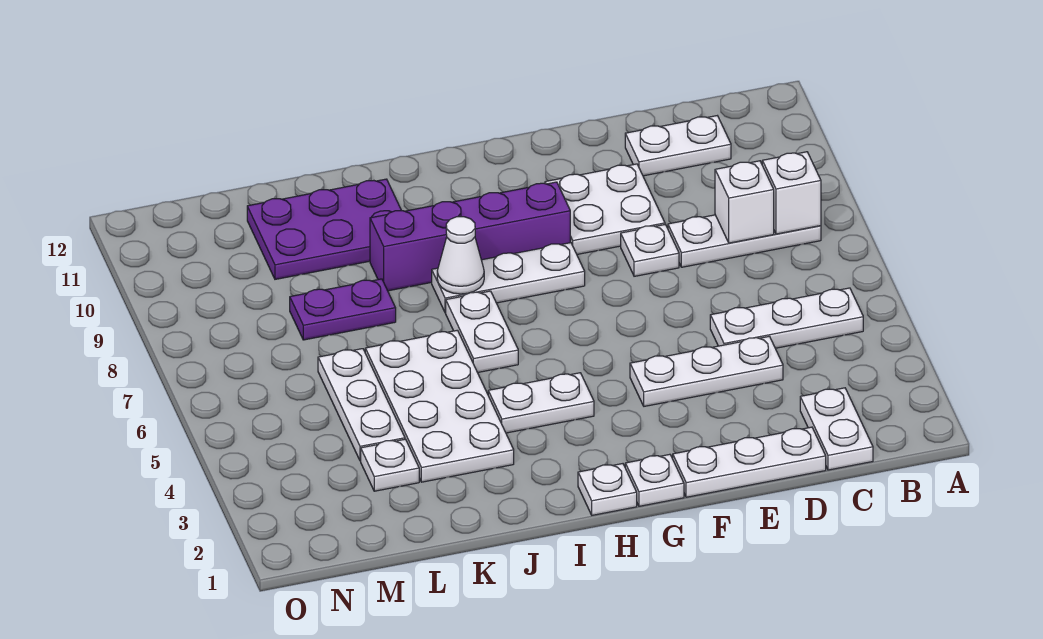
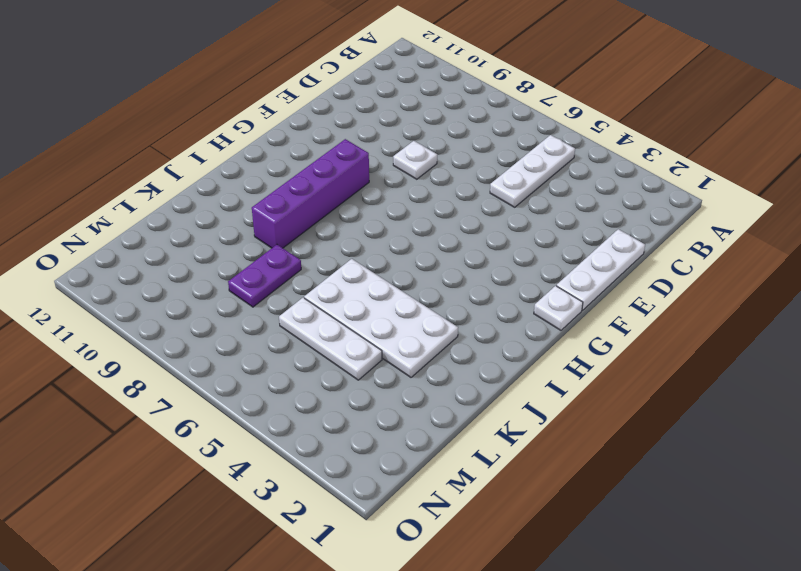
none -> white 1x3 plate [668,215,821,267]
none -> white 1x2 plate [800,388,873,470]
none -> white 1x2 plate [625,116,731,176]

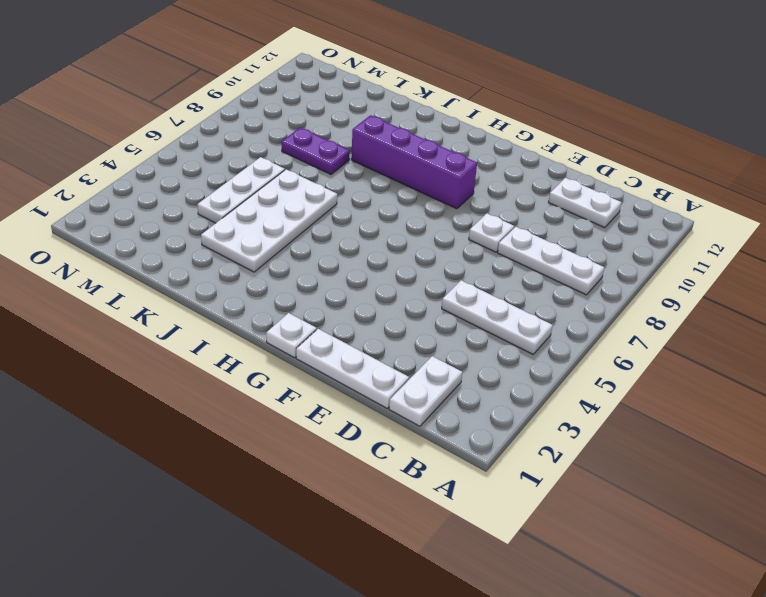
none -> white 1x3 plate [630,336,783,406]
none -> white 2x2 plate [545,164,665,254]
none -> white 1x3 plate [432,243,585,313]

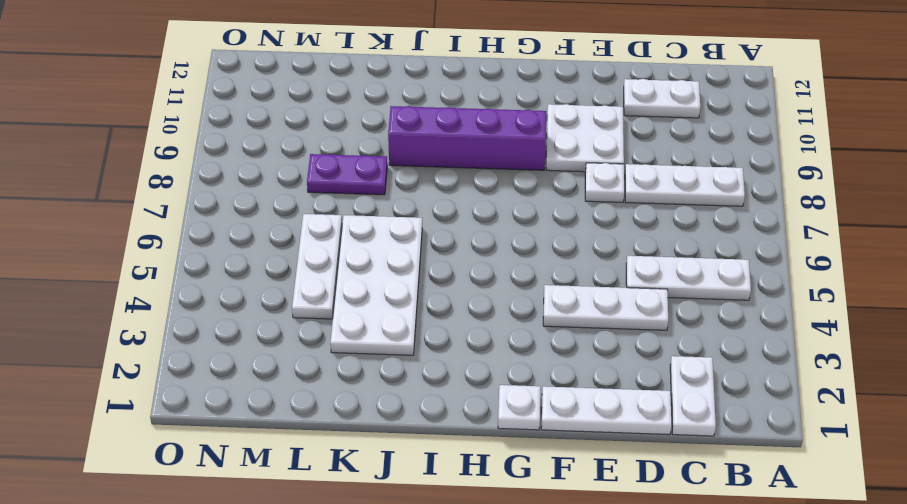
none -> white 1x3 plate [432,243,585,313]
none -> white 1x1 plate [578,464,637,515]
none -> white 1x2 plate [488,373,594,433]

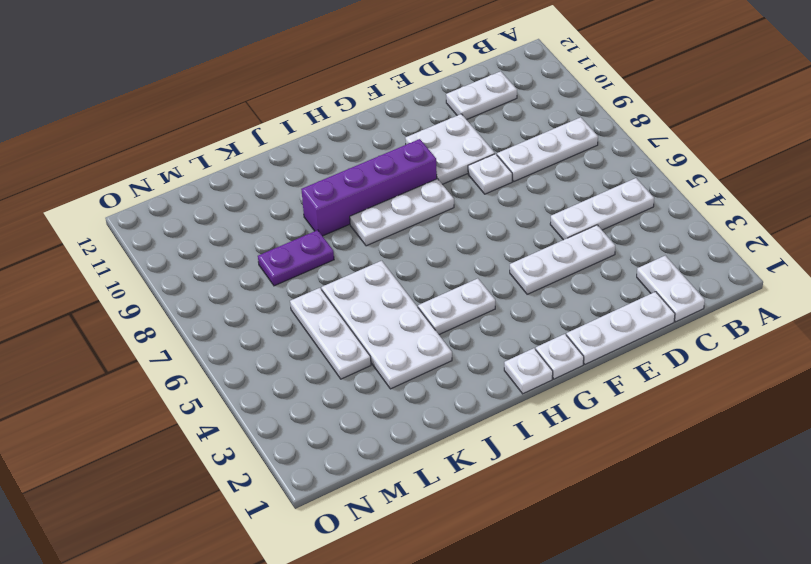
none -> white 1x2 plate [446,291,518,373]
none -> purple 2x3 plate [247,179,401,279]
none -> white 1x1 plate [361,439,419,491]

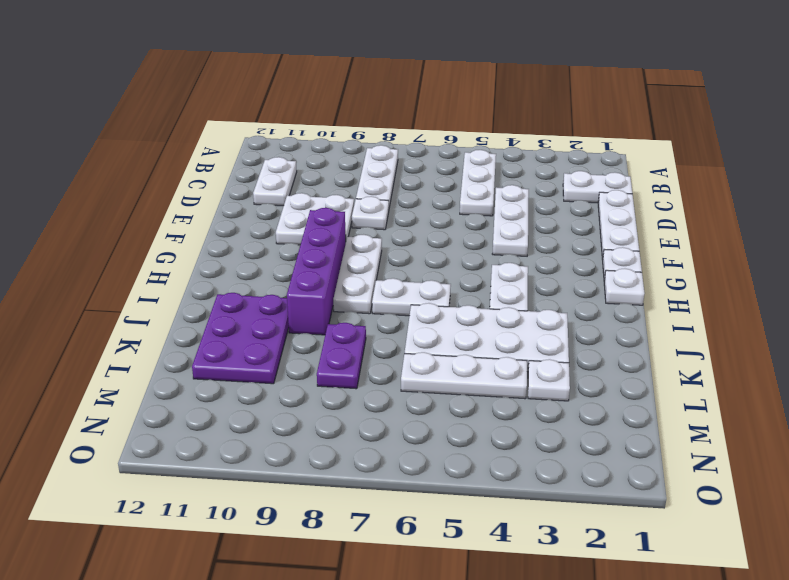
none -> white 1x1 brick [762,152,821,234]
none -> white 1x1 brick [715,161,774,243]
none -> white 1x1 cone [437,217,484,294]

